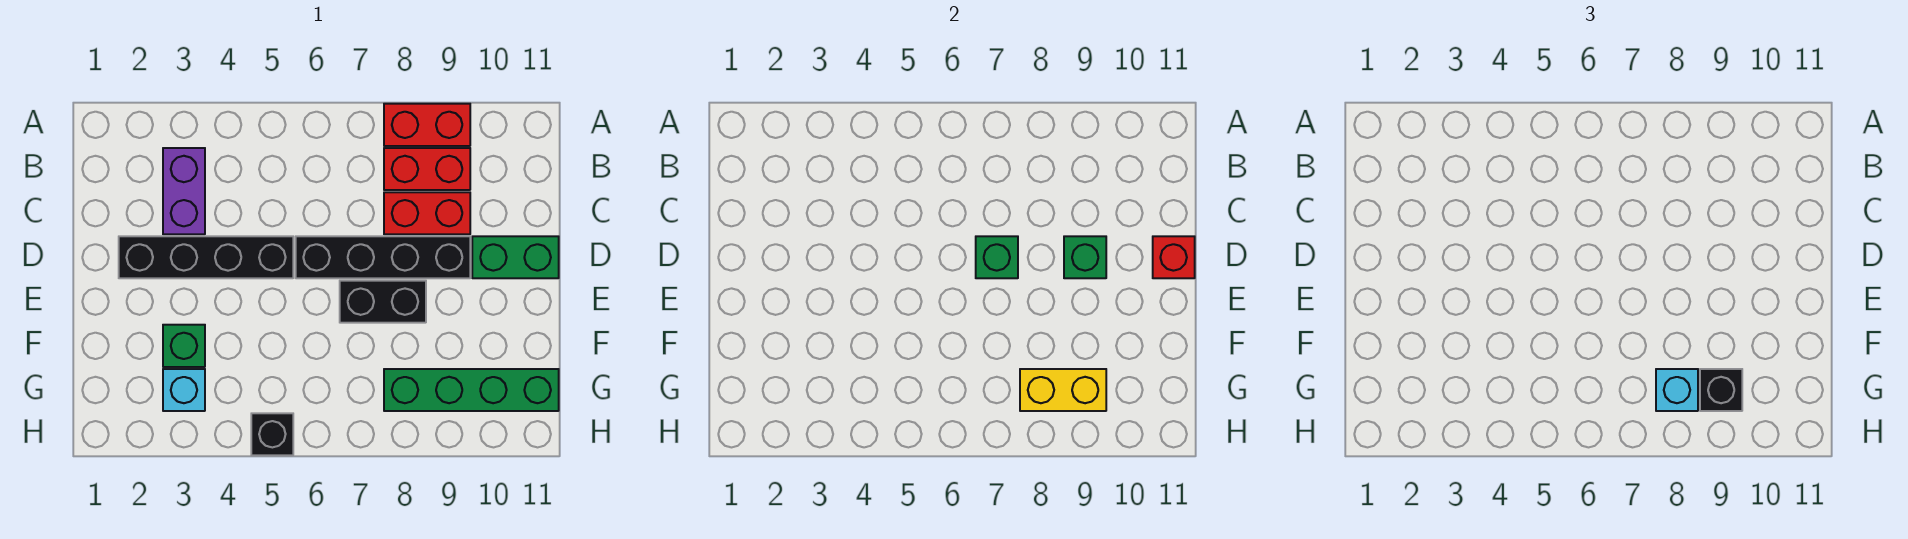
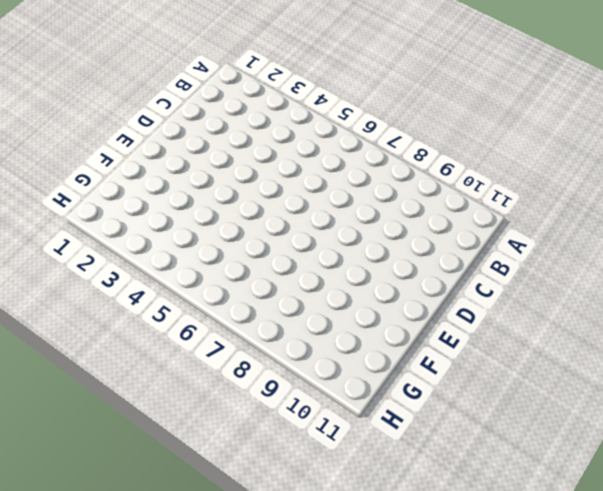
none -> red 1x2 brick [384,104,470,146]
none -> purple 1x2 brick [163,148,205,234]
none -> red 1x2 brick [384,148,470,190]

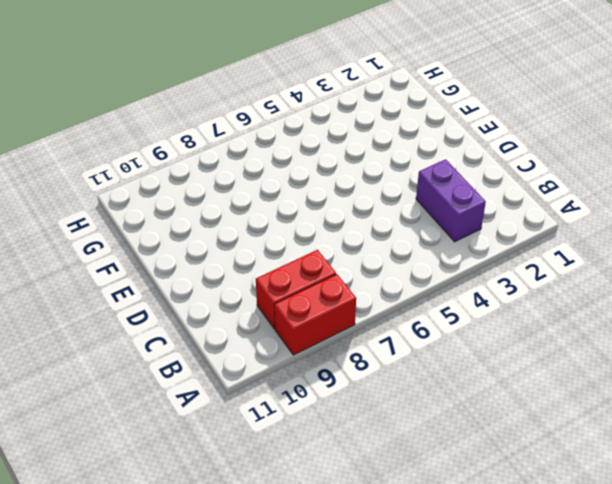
none -> red 1x2 brick [384,192,470,234]
none -> black 1x4 brick [119,236,293,278]
none -> black 1x4 brick [296,236,470,278]

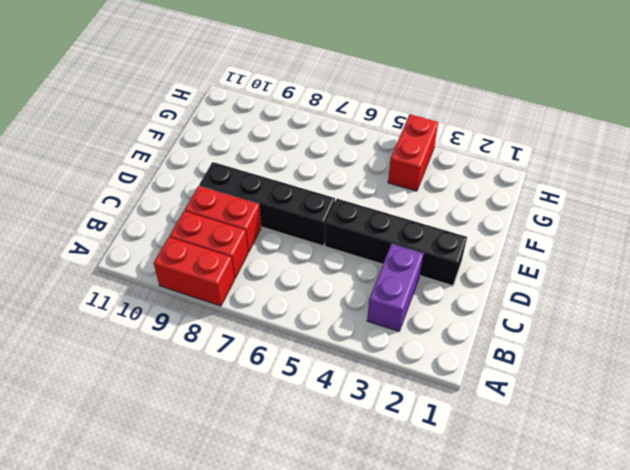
red 1x2 brick [388,114,438,191] -> none
none -> green 1x2 brick [472,236,559,278]
none -> black 1x2 brick [340,281,426,323]
none -> green 1x1 brick [163,325,205,367]

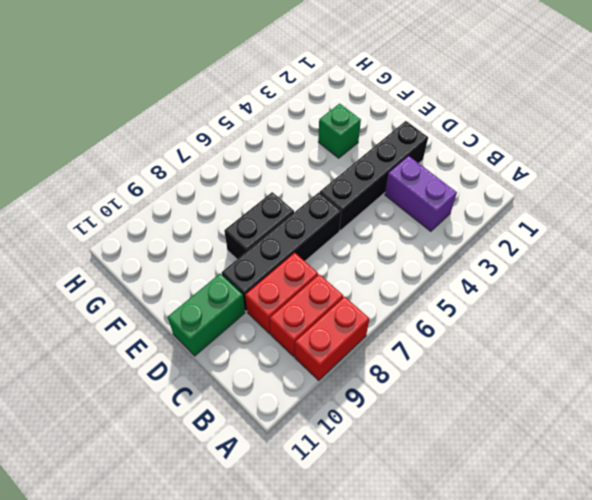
none -> cyan 1x1 brick [163,369,205,411]
none -> green 1x4 brick [384,369,559,411]
none -> black 1x1 brick [251,413,293,455]

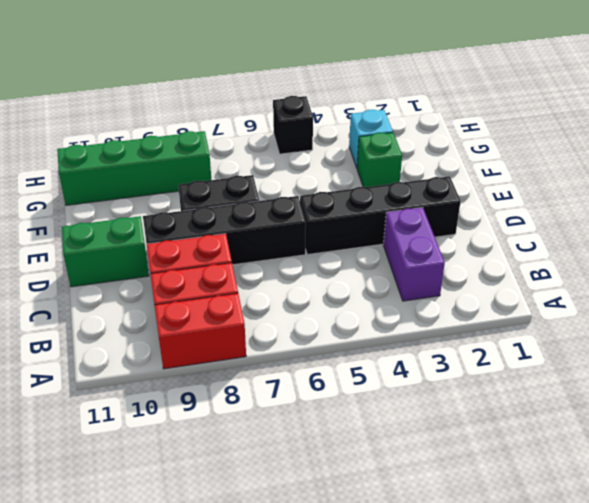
none -> green 1x1 brick [976,236,1018,278]
none -> green 1x1 brick [1064,236,1106,278]
none -> red 1x1 brick [1153,236,1195,278]

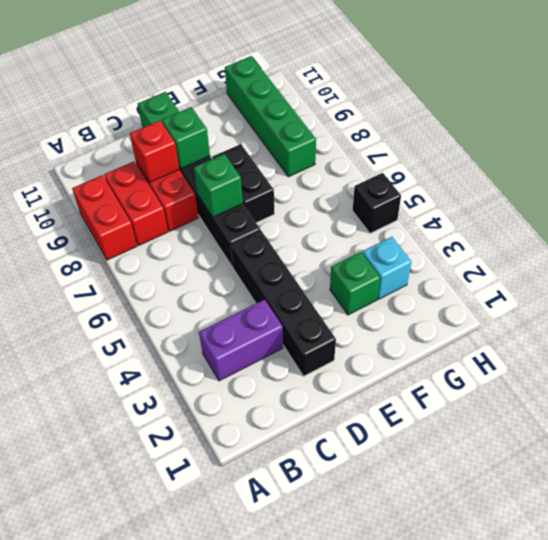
red 1x1 brick [130,121,179,183] -> red 1x1 brick moved to [1153,236,1195,278]
none -> yellow 1x2 brick [1020,369,1106,411]
none -> cyan 1x1 brick [1656,369,1698,411]
none -> black 1x1 brick [1700,369,1742,411]

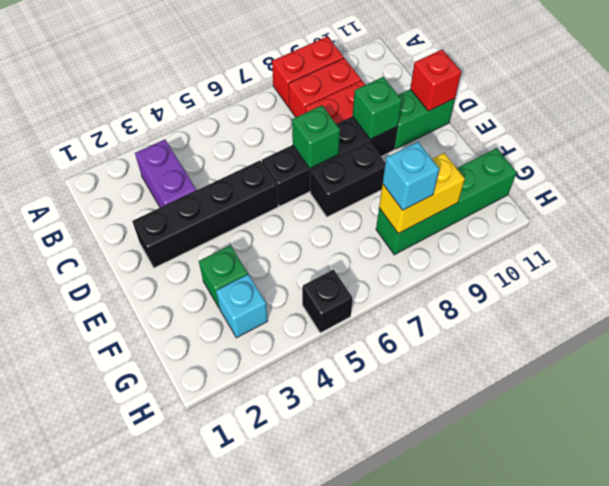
none -> black 1x1 brick [1700,369,1742,411]

